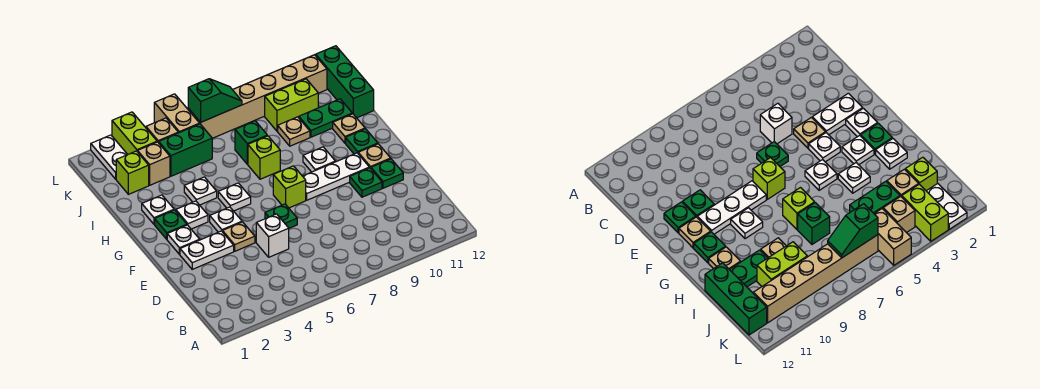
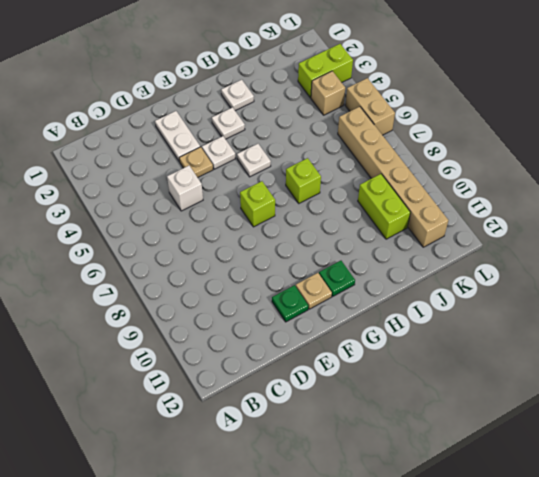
tan 1x2 brick [345,78,395,135] -> tan 1x2 brick turned to [154,94,200,133]
none -> green 1x1 plate [265,204,297,228]
none -> green 1x1 plate [350,168,382,197]
none -> white 1x1 plate [167,225,200,254]
none -> white 1x3 plate [303,153,369,200]

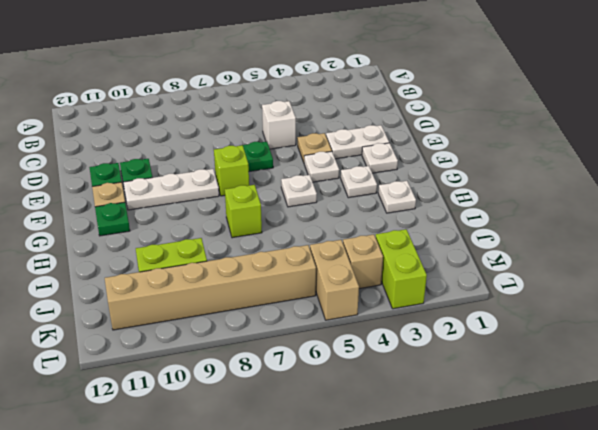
none -> green 1x1 plate [155,210,187,239]
none -> white 1x1 plate [303,147,335,172]
none -> white 1x1 plate [184,177,217,205]
none -> tan 1x1 plate [333,114,365,143]

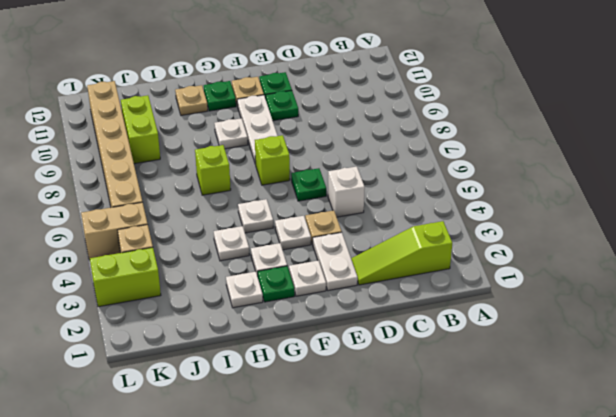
lime 1x3 slope [351,221,452,285] -> none
none -> green 1x1 brick [235,121,267,164]
none -> tan 1x1 plate [278,117,310,146]
none -> green 1x2 plate [299,99,352,137]
none -> green 1x3 brick [316,46,374,118]

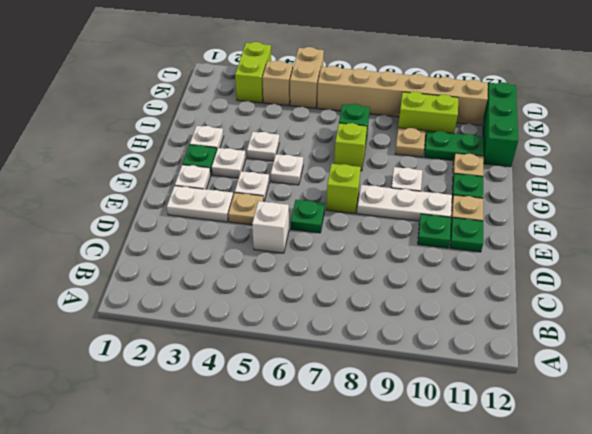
none -> lime 1x1 brick [116,151,149,194]
none -> tan 1x1 brick [138,142,170,185]
none -> green 1x2 brick [159,124,212,176]
none -> white 1x2 plate [91,135,128,179]

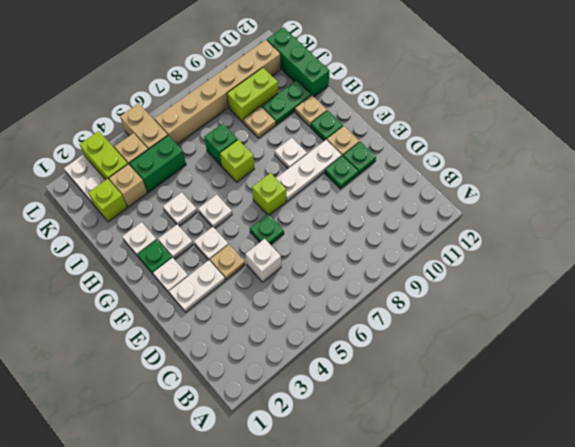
none -> green 1x2 slope [188,79,242,122]

